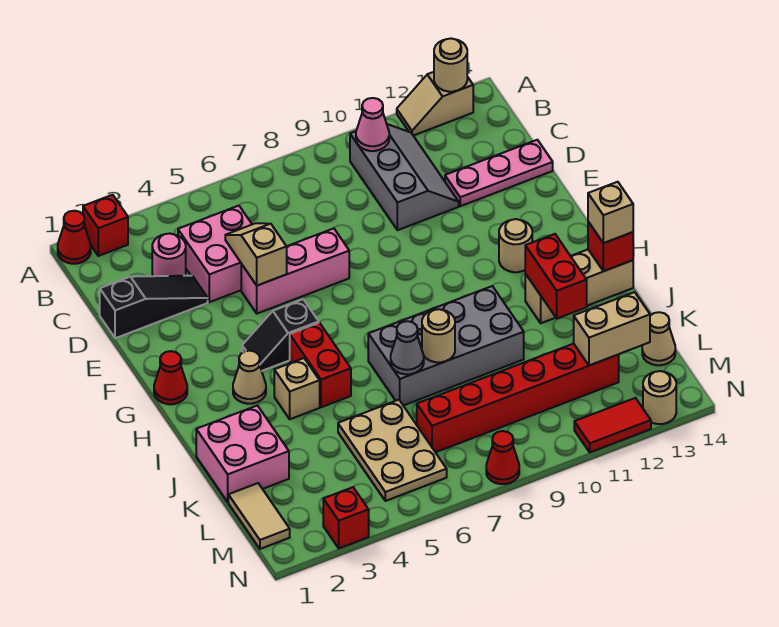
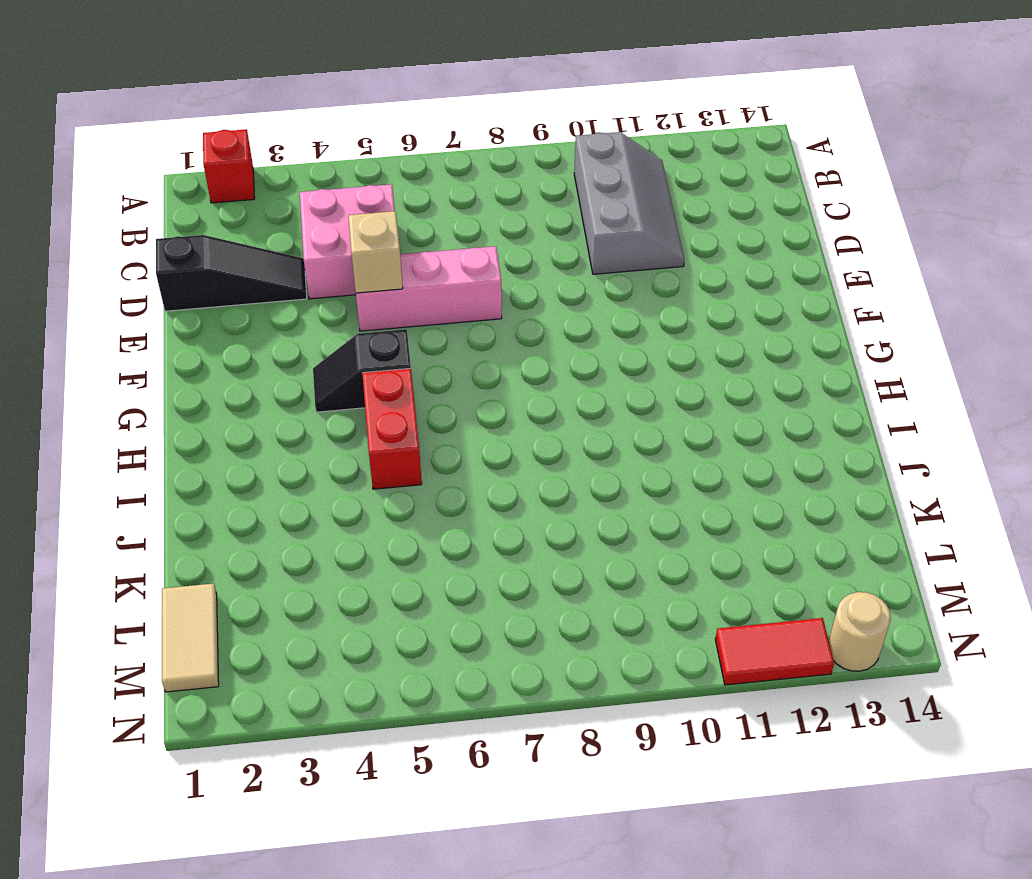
none -> red 1x1 cone [58,211,91,264]
none -> tan 1x2 slope [397,72,473,136]
none -> pink 1x1 round brick [152,233,186,276]
none -> pink 1x3 plate [445,140,553,206]

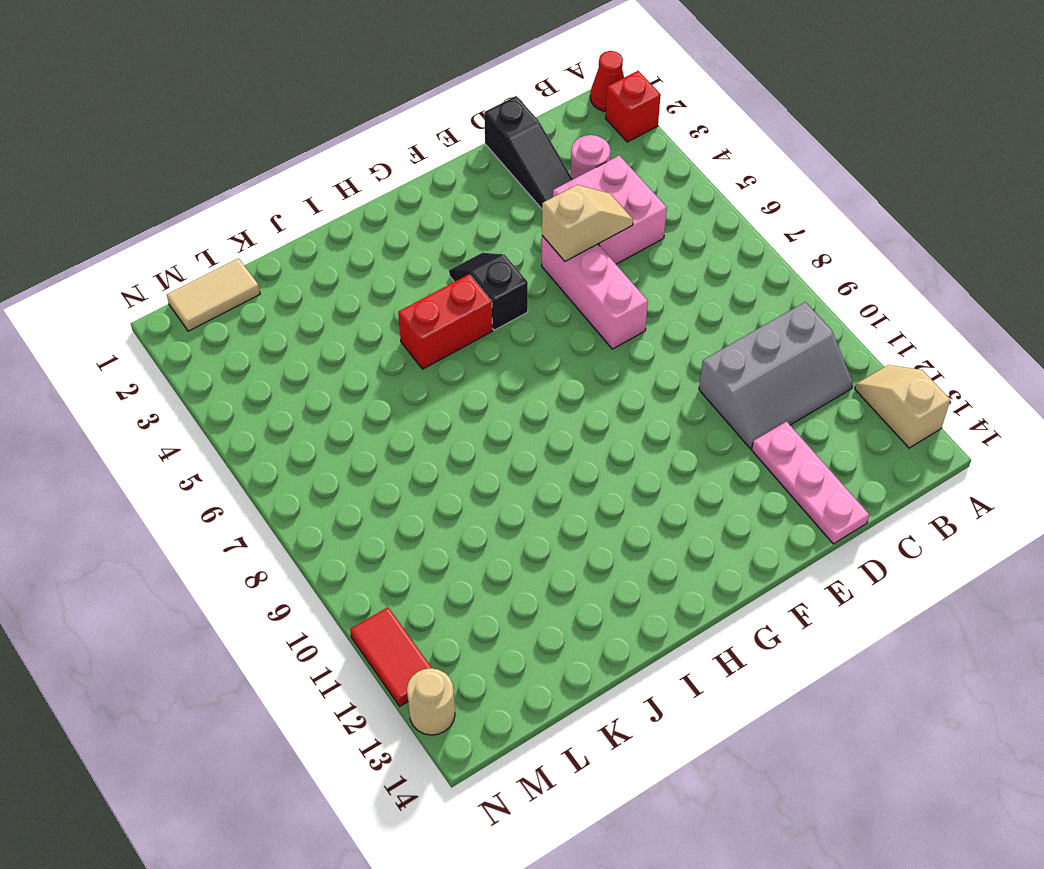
none -> red 1x1 cone [154,351,187,404]
none -> tan 1x1 round brick [499,219,532,272]
none -> tan 1x1 cone [233,351,266,404]
none -> tan 1x1 brick [274,358,320,419]

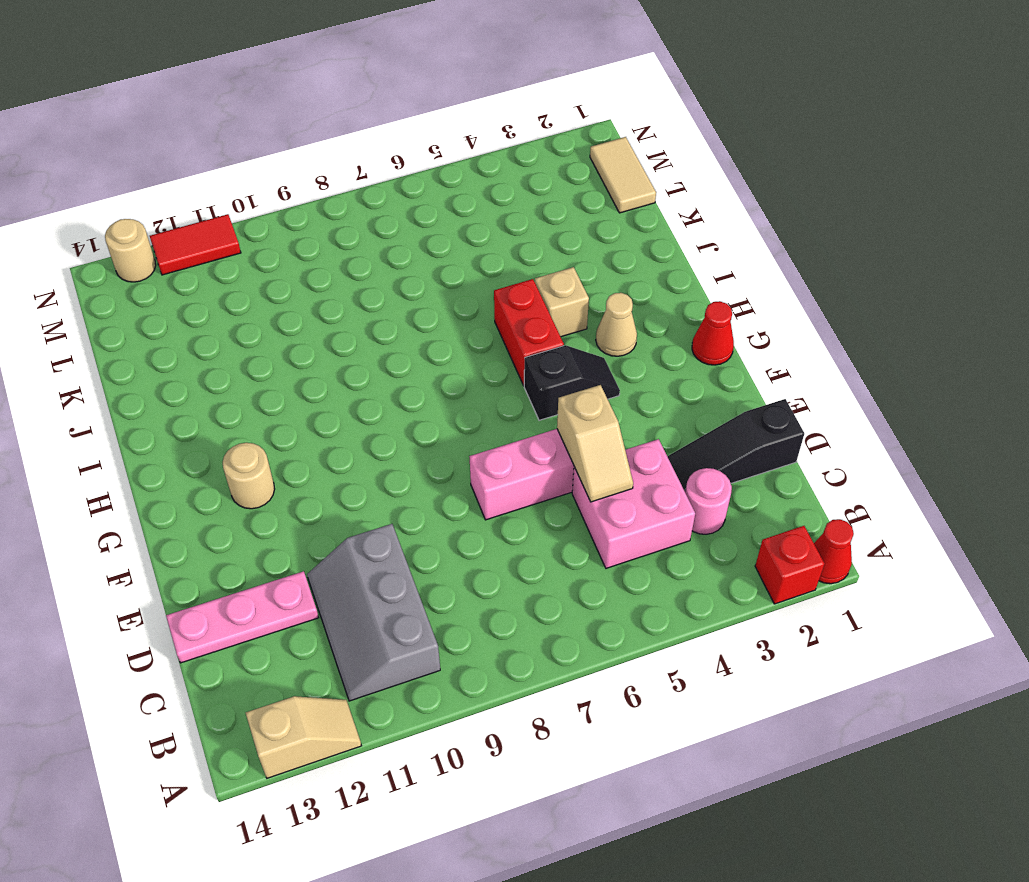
none -> grey 2x4 brick [368,286,524,406]
none -> tan 1x3 brick [525,250,633,323]
none -> pink 2x2 brick [196,405,289,502]
none -> tan 2x3 plate [338,400,447,501]

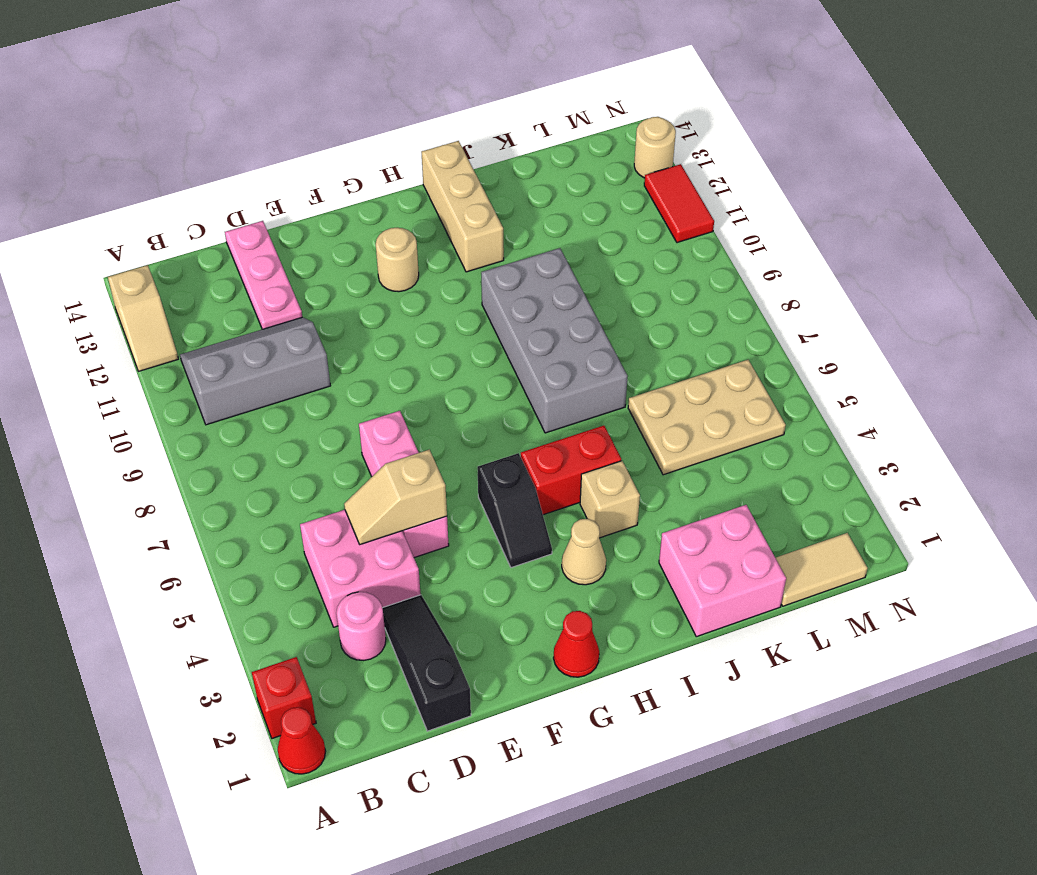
none -> red 1x6 brick [417,344,619,452]
none -> tan 1x1 cone [642,312,675,365]
none -> red 1x1 brick [323,487,369,548]
none -> red 1x1 cone [486,431,519,484]

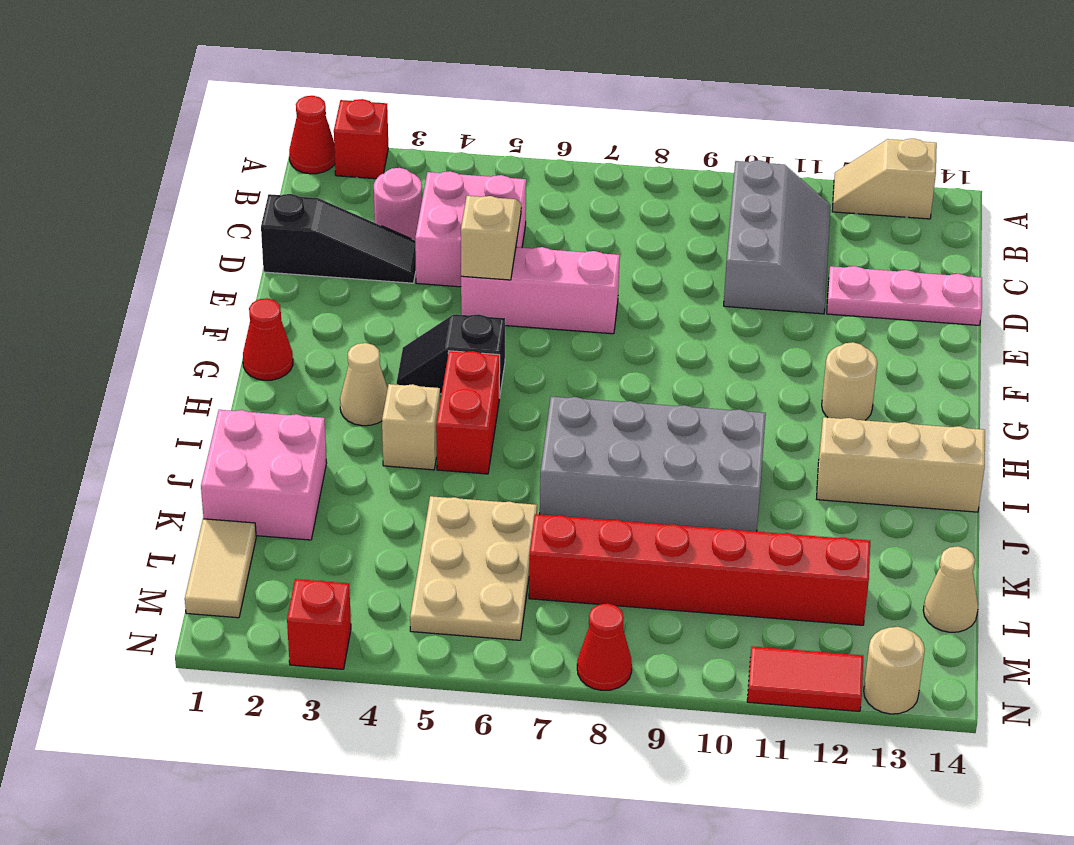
none -> tan 1x1 round brick [434,39,467,92]
none -> pink 1x1 cone [356,98,389,151]
none -> red 1x2 brick [525,234,587,318]
none -> red 1x1 brick [588,222,633,271]

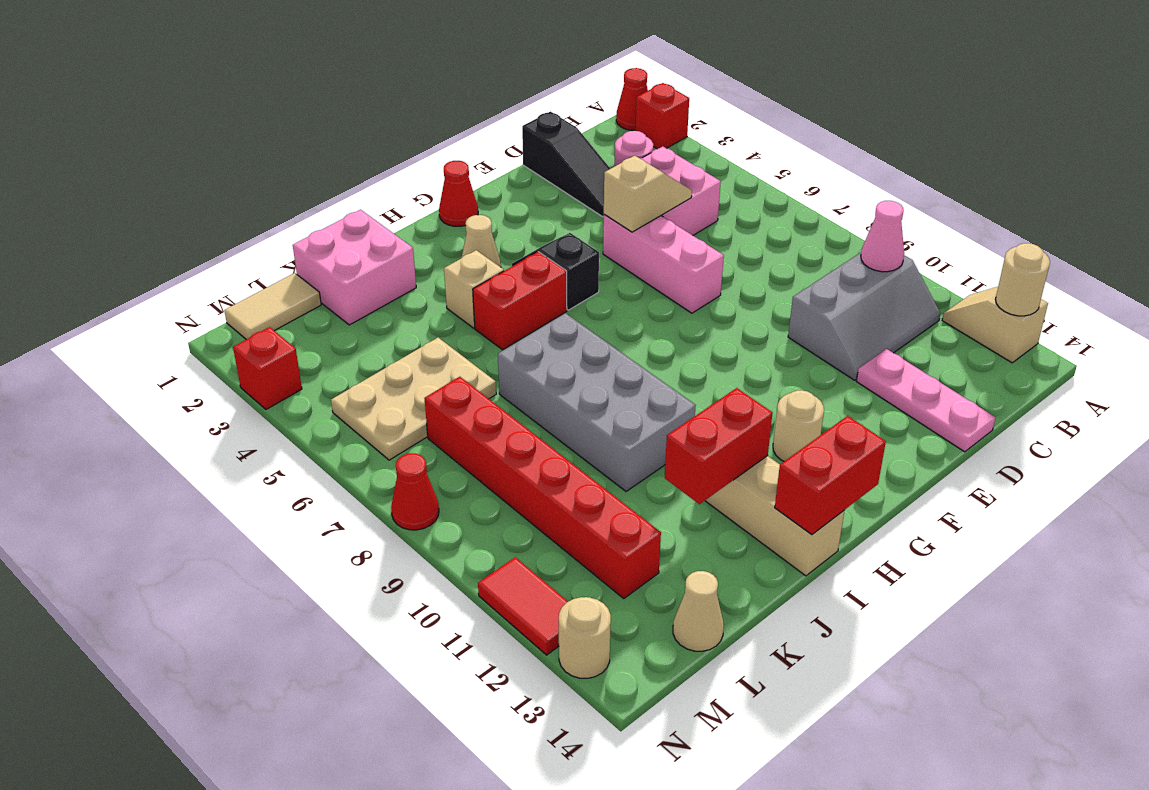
red 1x2 brick [775,416,886,535] -> red 1x1 brick [588,222,633,271]
none -> grey 1x1 cone [391,321,424,374]
none -> tan 1x1 round brick [422,309,455,362]
none -> tan 1x2 brick [574,292,650,365]
none -> tan 1x1 brick [588,182,633,243]

